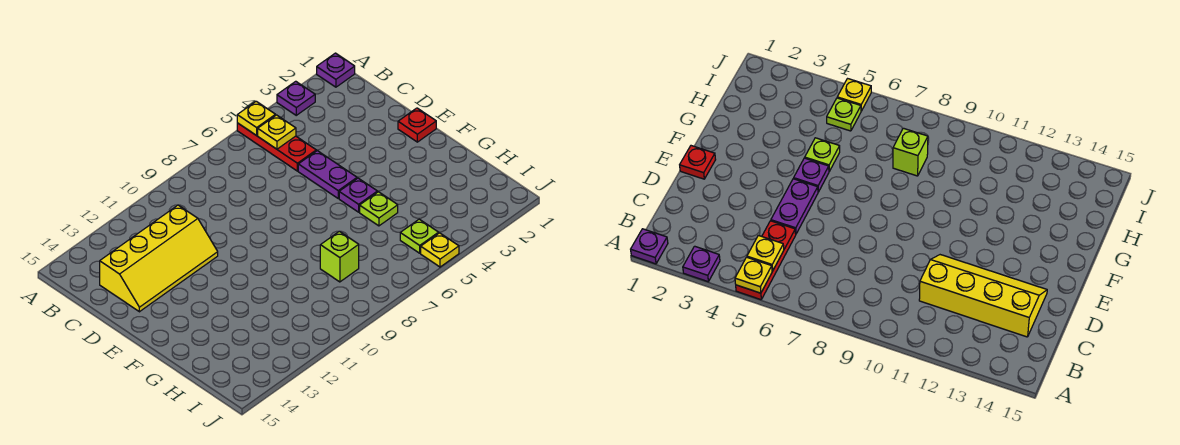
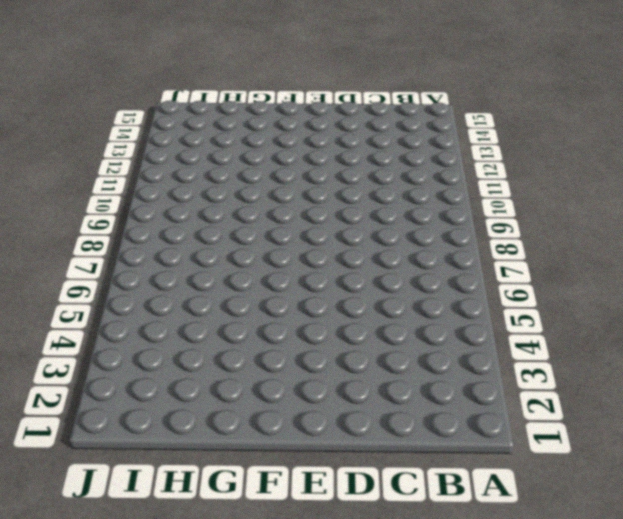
none -> purple 1x1 plate [317,53,355,87]
none -> purple 1x1 plate [277,81,315,115]
none -> red 1x3 plate [237,123,316,171]

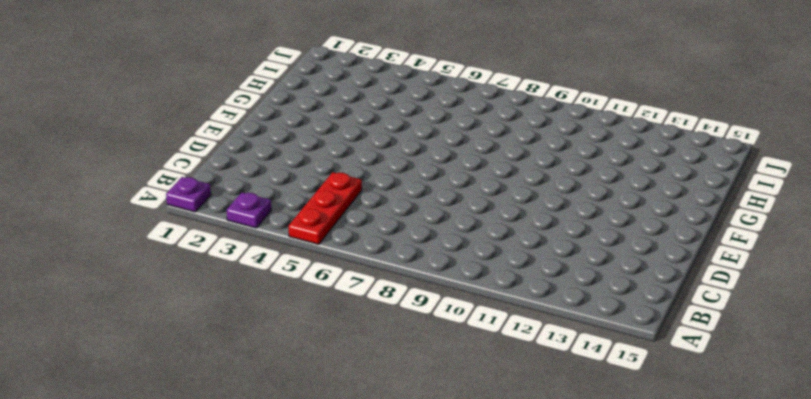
none -> yellow 2x4 slope [100,205,218,312]
none -> purple 1x2 plate [298,151,357,198]
none -> red 1x1 plate [398,108,436,142]

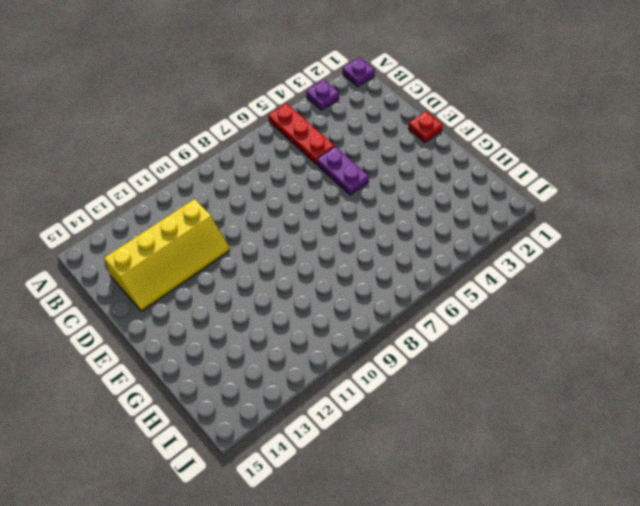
none -> purple 1x1 plate [339,178,377,212]
none -> lime 1x1 plate [360,192,398,226]
none -> lime 1x1 brick [320,231,359,282]

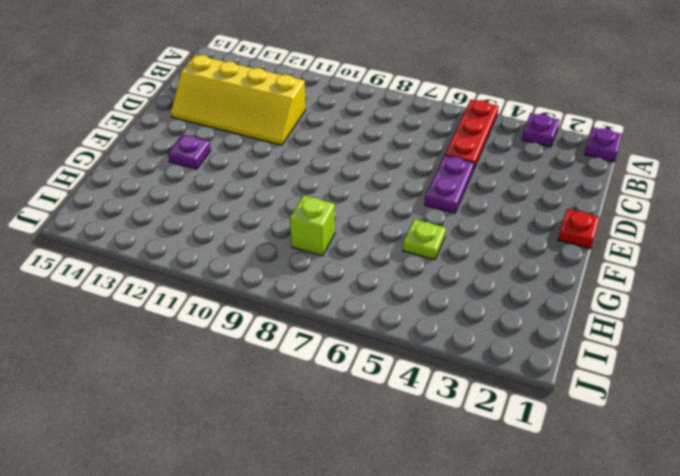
purple 1x1 plate [168,134,211,169] -> purple 1x1 plate moved to [339,178,377,212]
none -> lime 1x1 plate [400,219,439,253]
none -> yellow 1x1 plate [421,233,459,267]
none -> yellow 1x1 plate [237,101,276,136]

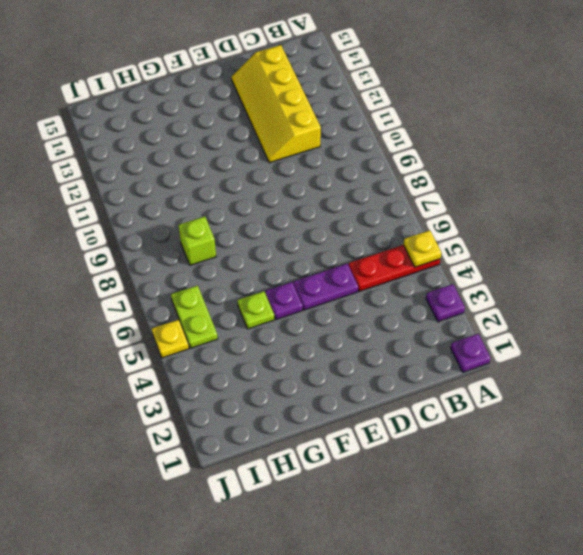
lime 1x2 plate [171,285,218,348] -> lime 1x1 plate [400,219,439,253]
none -> red 1x1 plate [398,108,436,142]
none -> yellow 1x1 plate [258,115,296,149]

